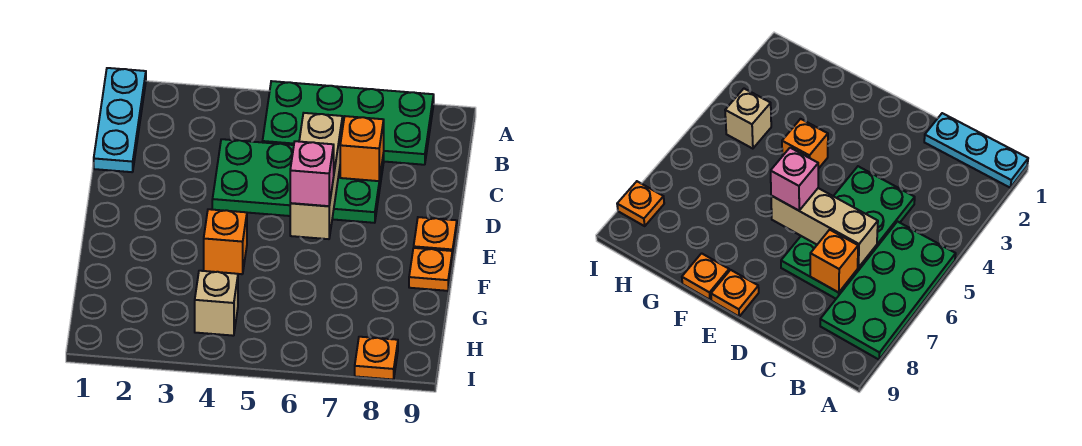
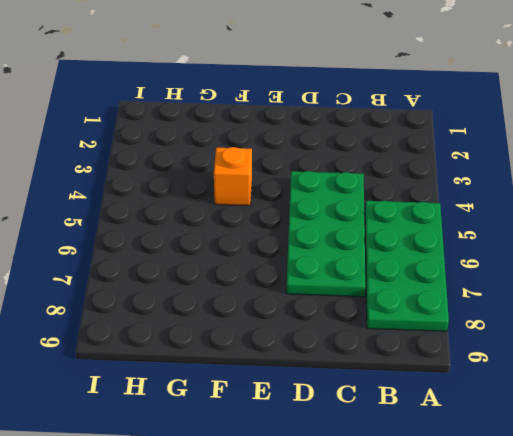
none -> cyan 1x3 plate [94,68,146,172]
none -> orange 1x1 plate [414,217,457,260]

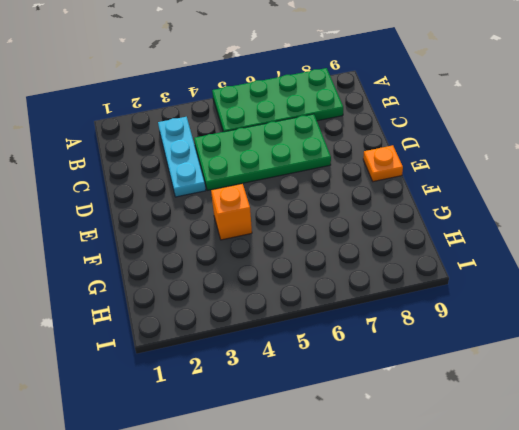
cyan 1x3 plate [158,117,206,197] -> cyan 1x3 plate moved to [94,68,146,172]
none -> orange 1x1 plate [409,248,452,291]
none -> tan 1x1 brick [195,271,238,336]

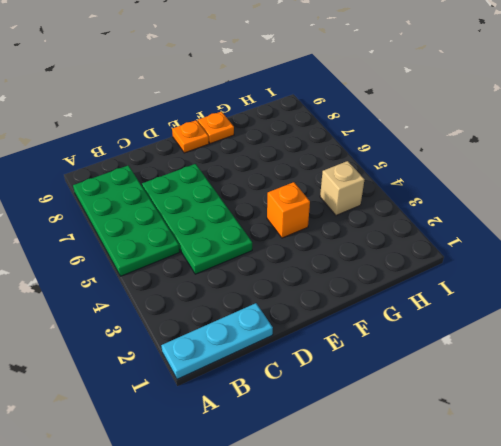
none -> orange 1x1 plate [355,337,398,380]
none -> tan 1x3 brick [290,113,342,239]

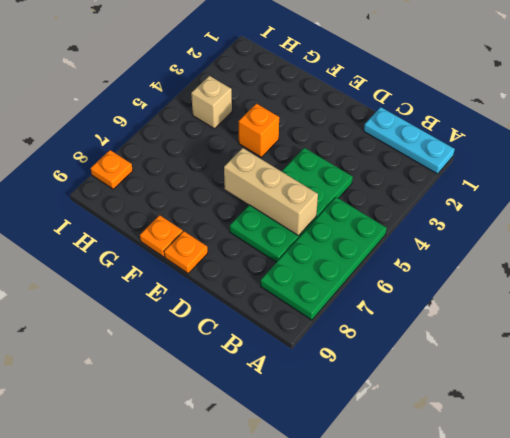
none -> orange 1x1 brick [340,116,384,181]
none -> pink 1x1 brick [290,141,334,206]

